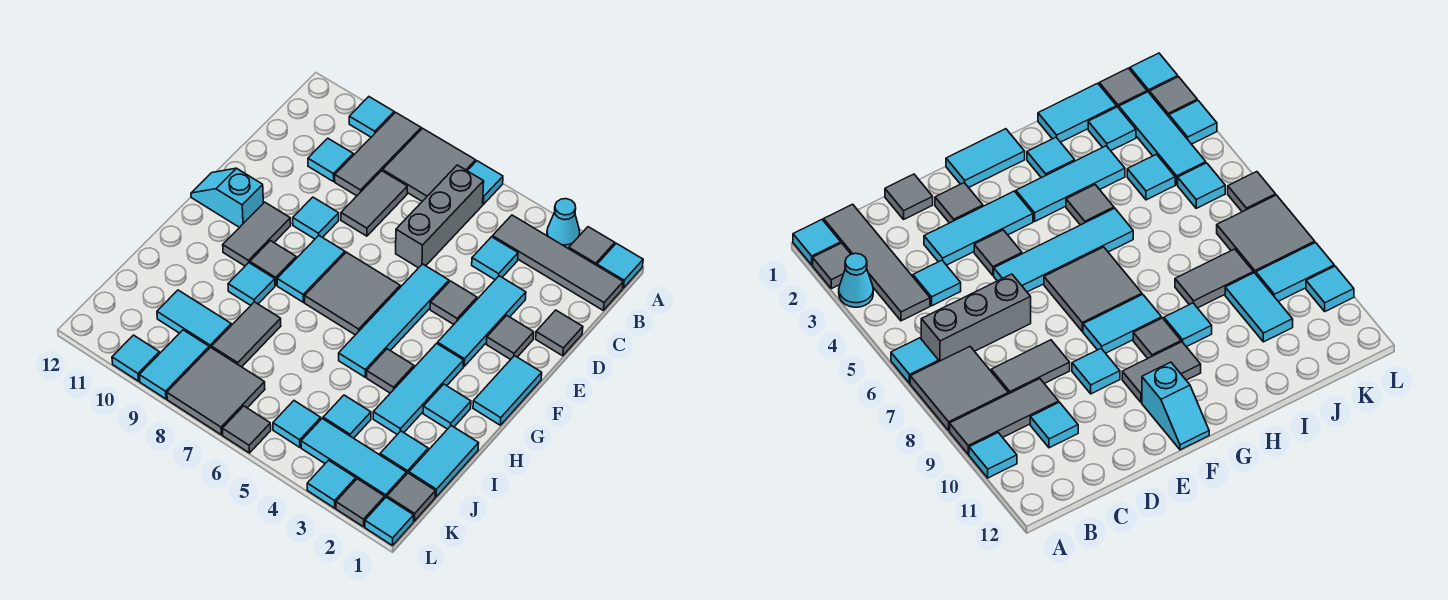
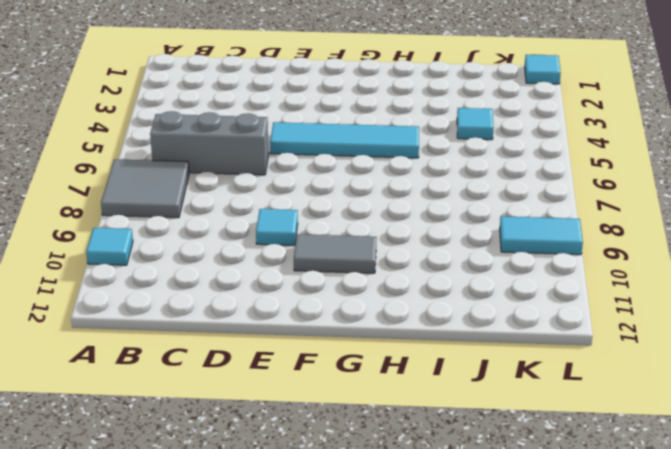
none -> cyan 1x1 tile [597,243,643,288]
none -> grey 1x1 tile [569,227,615,265]
none -> cyan 1x1 cone [547,199,580,249]
none -> cyan 1x1 tile [467,161,503,204]

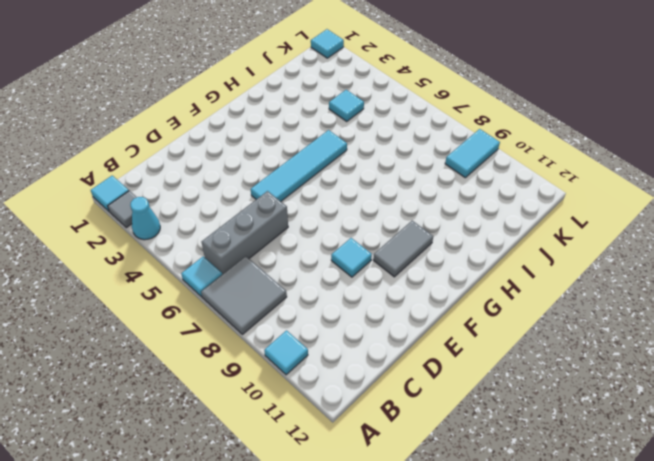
none -> grey 1x3 tile [335,112,421,196]
none -> grey 1x4 tile [493,215,623,310]
none -> cyan 1x1 tile [472,237,518,280]
none -> grey 1x2 tile [341,171,407,236]

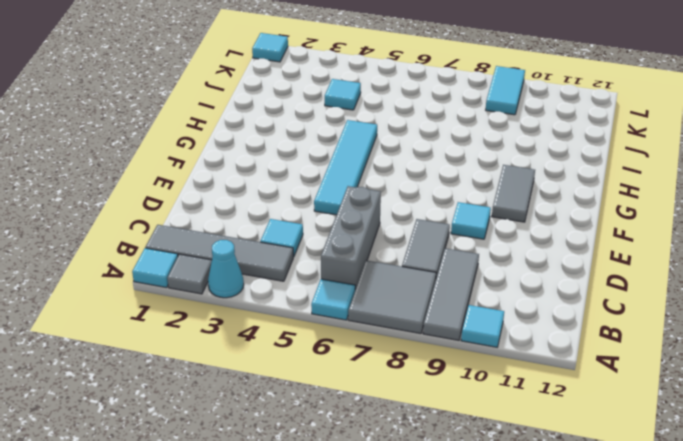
none -> cyan 1x1 tile [308,138,353,182]
none -> grey 1x1 tile [536,310,583,356]
none -> cyan 1x3 tile [438,276,526,366]
none -> grey 1x1 tile [487,315,534,360]

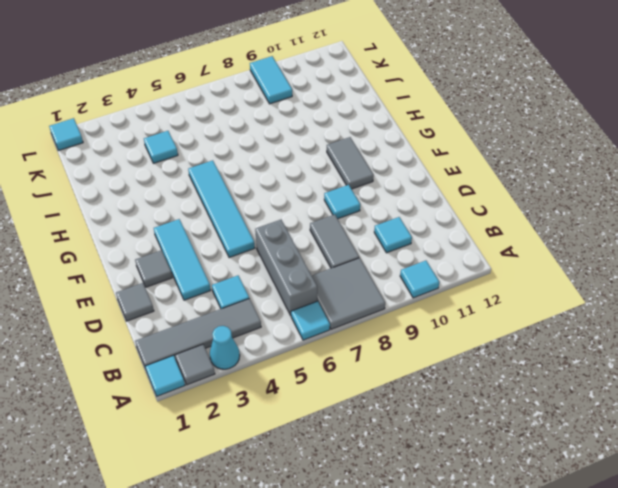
none -> grey 1x3 tile [335,112,421,196]
none -> grey 1x1 tile [430,281,477,324]
none -> cyan 1x2 tile [473,356,542,425]
none -> grey 2x2 tile [305,252,400,335]

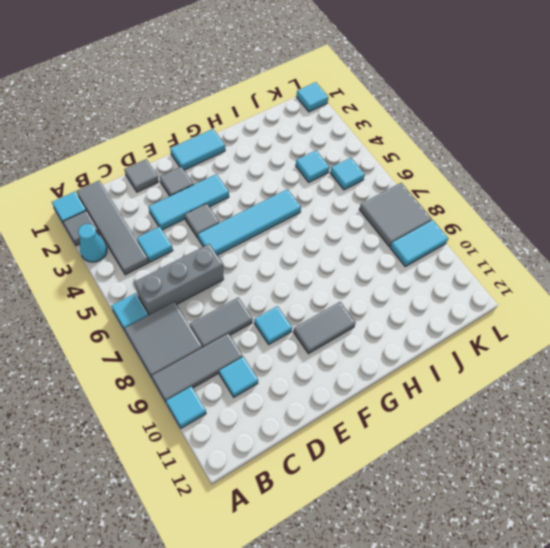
none -> grey 2x2 tile [305,252,400,335]
none -> cyan 1x2 tile [277,236,345,302]
none -> cyan 1x2 slope [191,168,263,228]
none -> cyan 1x3 tile [373,343,464,434]

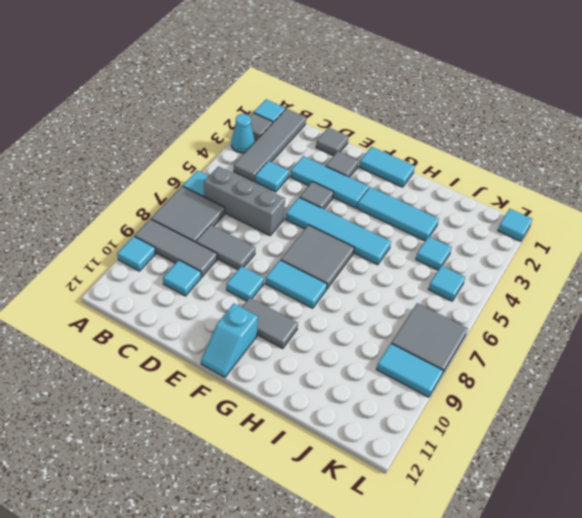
none -> grey 1x1 tile [250,241,296,285]
none -> cyan 1x1 tile [423,384,471,429]
none -> grey 1x1 tile [367,349,414,393]
none -> cyan 1x1 tile [228,263,275,305]

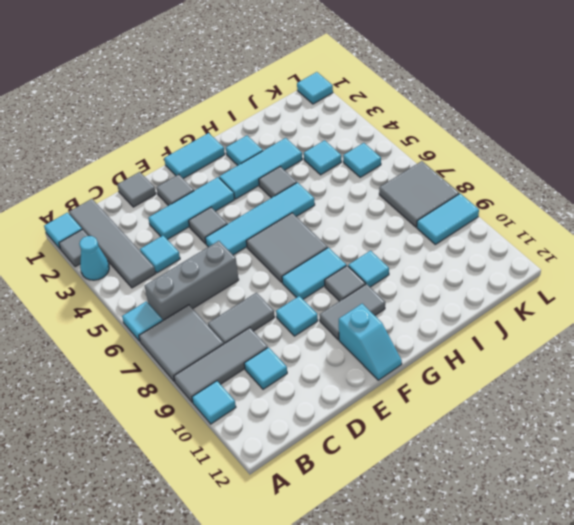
none -> cyan 1x2 tile [409,426,479,497]
none -> grey 1x2 tile [212,302,281,367]
none -> cyan 1x1 tile [380,431,428,474]
none -> cyan 1x2 tile [157,290,231,348]

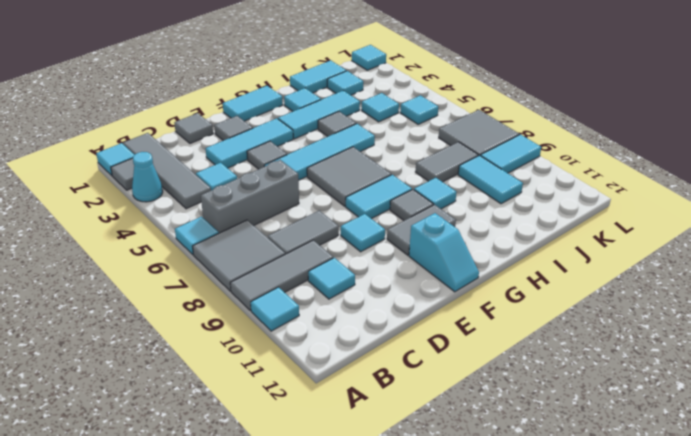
none -> grey 1x1 tile [387,473,435,521]
none -> cyan 1x3 tile [301,419,406,498]
none -> grey 1x1 tile [336,479,385,527]
none -> cyan 1x1 tile [307,460,356,508]

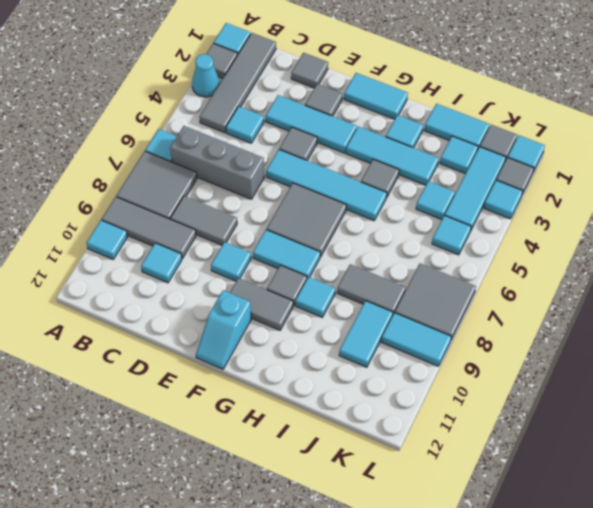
none -> grey 1x1 tile [222,406,271,453]
none -> cyan 1x1 tile [112,335,160,381]

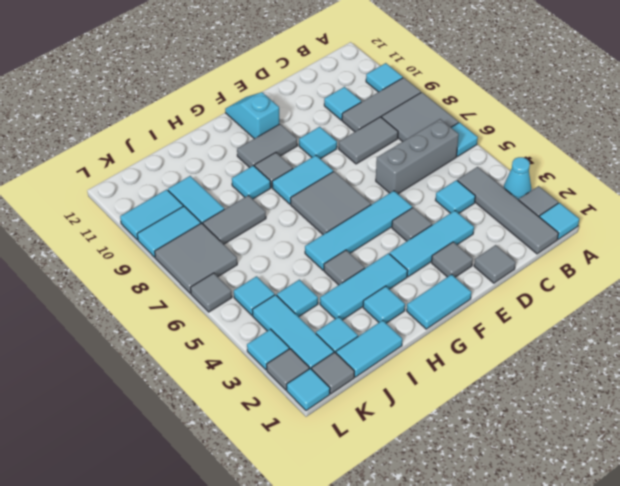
cyan 1x2 tile [120,189,183,240] -> cyan 1x1 tile [112,335,160,381]

